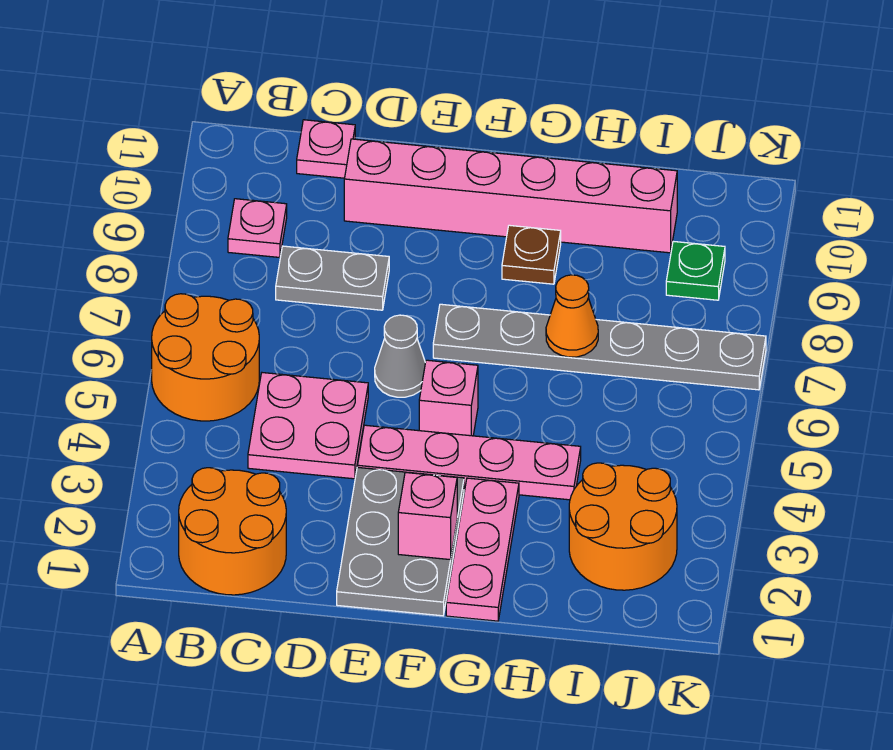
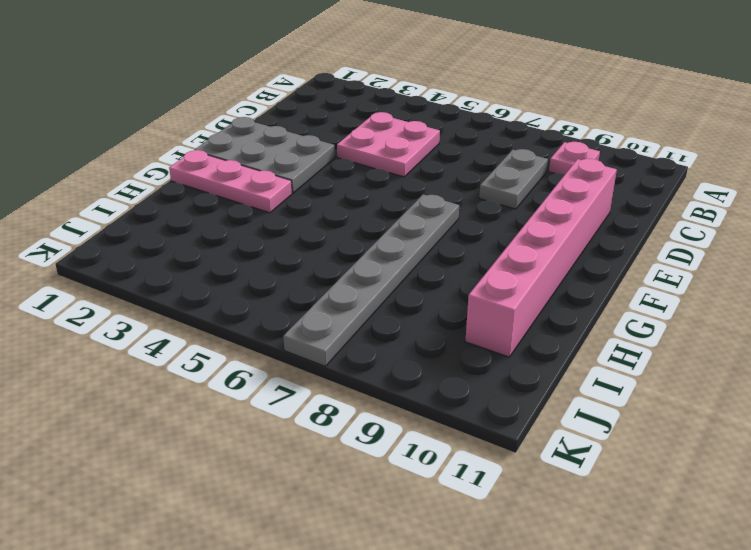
none -> orange 2x2 round brick [152,294,259,421]
none -> orange 2x2 round brick [179,468,286,595]
none -> pink 1x1 plate [297,120,355,178]

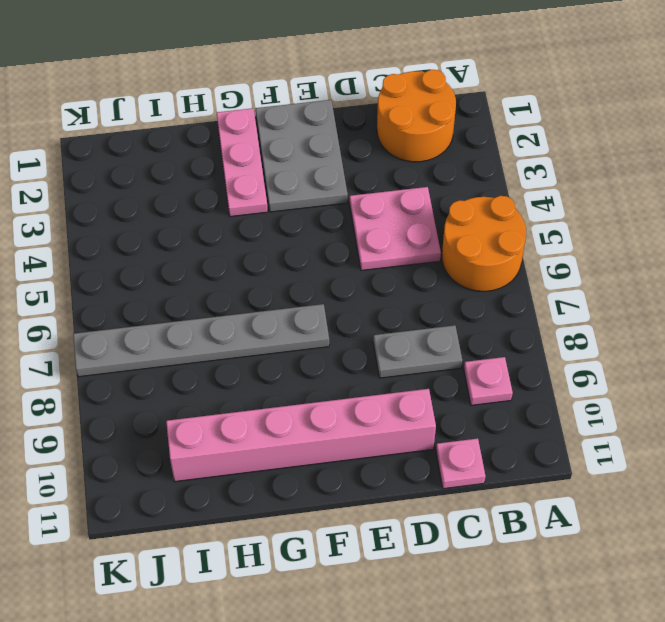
none -> pink 1x4 plate [357,425,581,500]
none -> grey 1x1 cone [375,315,425,397]
none -> pink 1x1 brick [419,360,478,436]

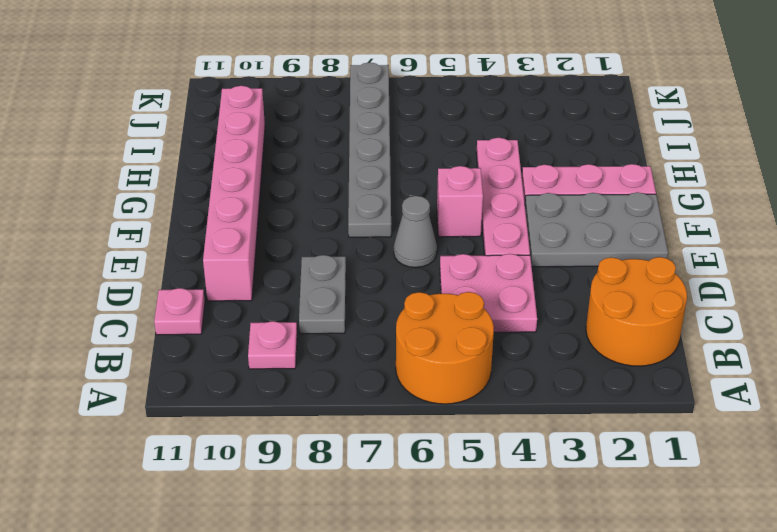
none -> brown 1x1 plate [502,225,561,284]
none -> orange 2x2 round brick [569,463,677,590]
none -> green 1x1 plate [666,241,725,300]

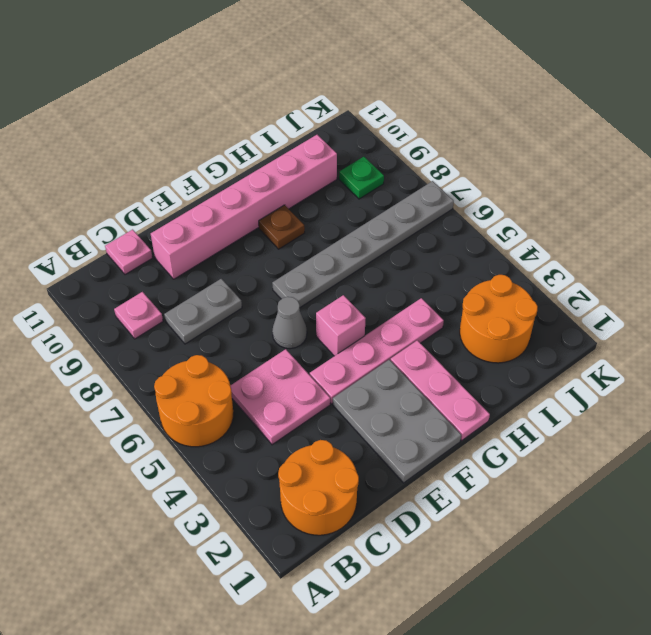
none -> pink 1x1 brick [398,472,457,560]
none -> orange 1x1 cone [546,275,598,357]

